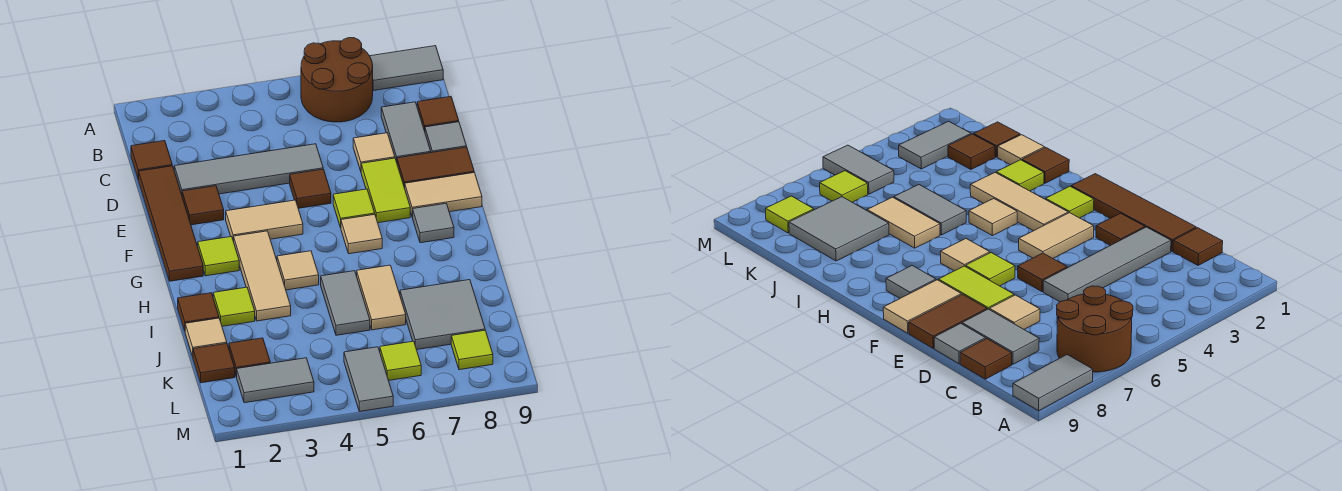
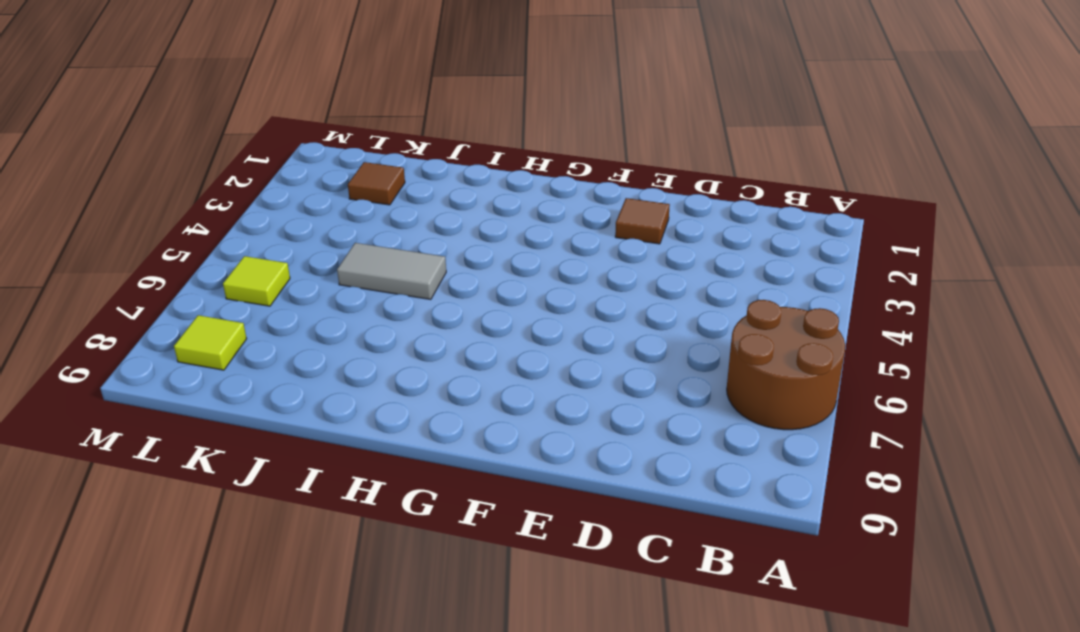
none -> grey 1x2 tile [370,46,443,90]
none -> brown 1x1 tile [131,141,172,180]
none -> grey 1x2 tile [381,102,431,162]
none -> brown 1x1 tile [417,97,459,131]

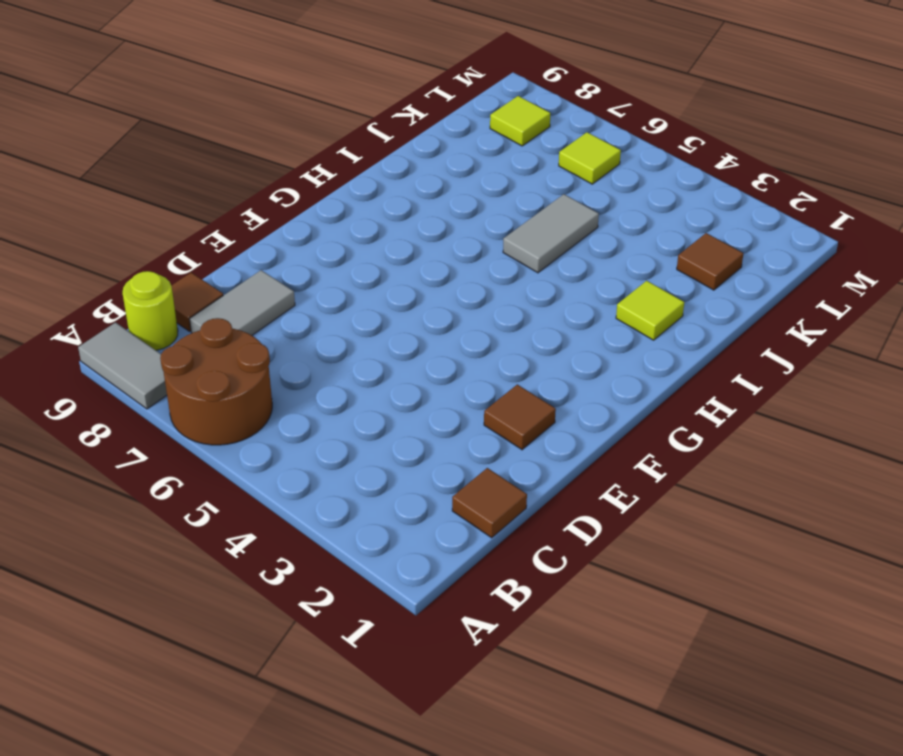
lime 1x1 round brick [123,271,178,350] -> none
none -> brown 1x4 tile [139,166,203,281]
none -> grey 1x4 tile [174,144,323,194]
none -> tan 1x1 tile [353,133,395,171]
none -> grey 1x1 tile [425,122,467,153]

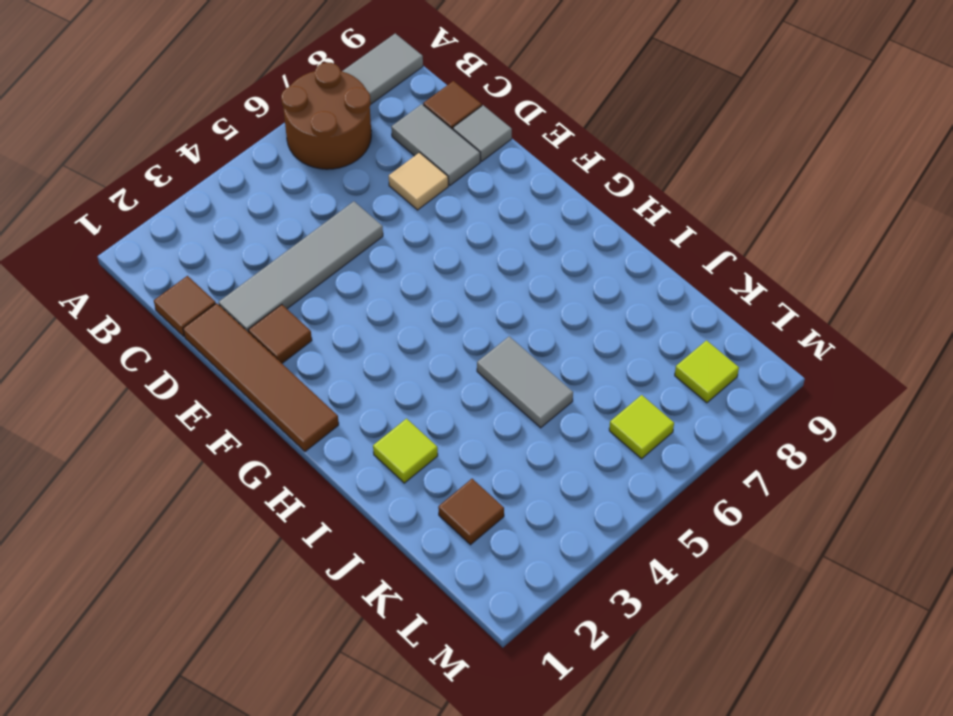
none -> brown 1x1 tile [290,169,331,208]
none -> lime 1x2 tile [361,158,410,223]
none -> brown 1x2 tile [397,147,474,188]
none -> tan 1x2 tile [226,200,303,241]

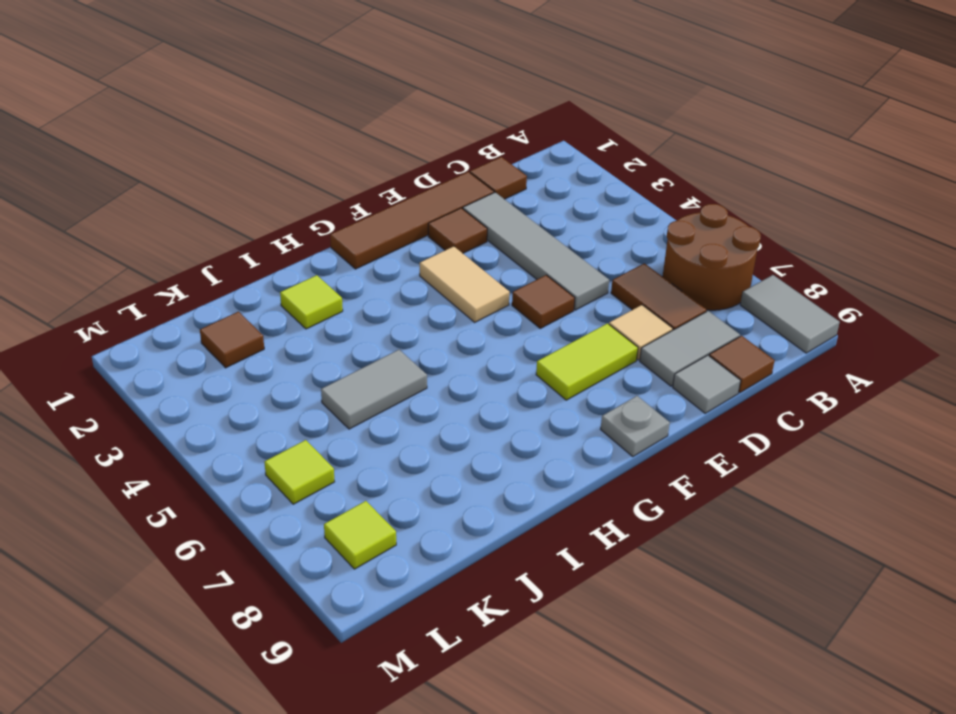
brown 1x2 tile [611,263,706,330] -> brown 1x2 tile moved to [397,147,474,188]
grey 1x1 plate [601,396,670,456] -> tan 1x2 tile [405,173,482,217]
none -> lime 1x1 tile [333,189,375,228]
none -> lime 1x1 tile [198,237,239,276]
none -> tan 1x3 tile [234,231,291,321]
none -> tan 1x1 tile [341,214,382,254]

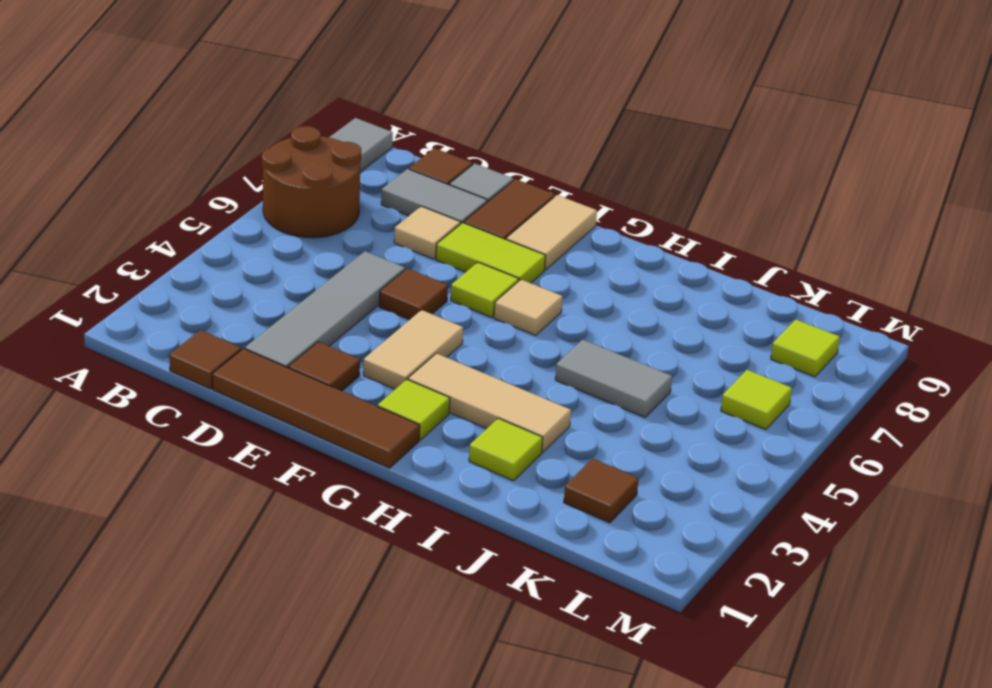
none -> grey 1x1 tile [413,204,454,243]
none -> tan 1x1 tile [277,251,319,290]
none -> brown 1x1 tile [178,293,219,331]
none -> tan 1x2 tile [357,265,406,330]

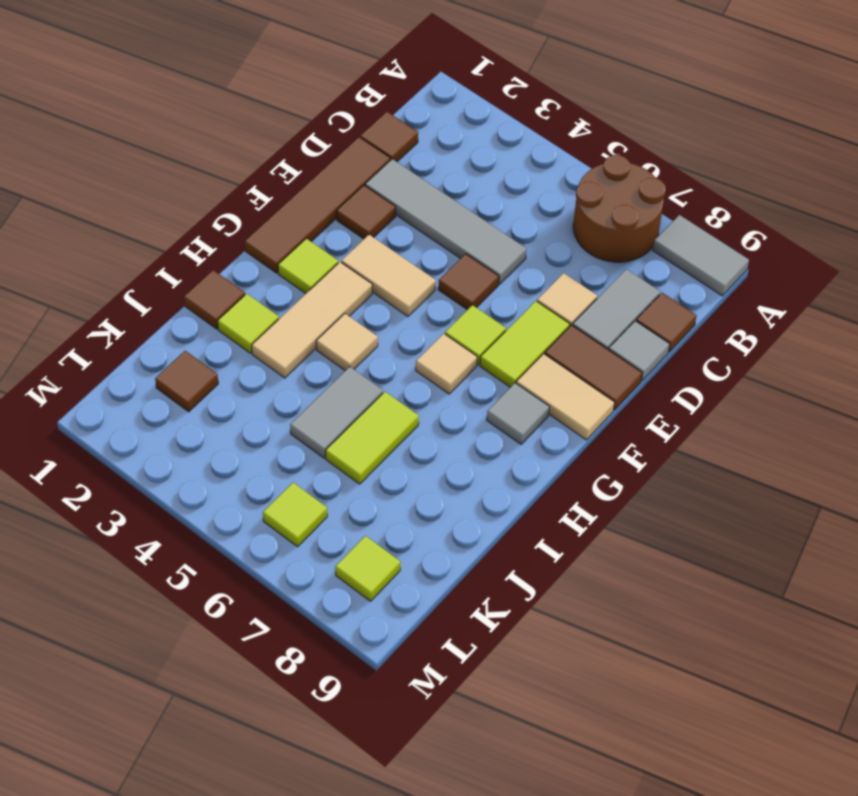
lime 1x2 tile [326,392,419,484] -> tan 1x2 tile [357,265,406,330]
none -> tan 1x1 tile [185,318,227,356]
none -> grey 2x2 tile [400,280,485,350]
none -> brown 1x1 tile [193,344,235,383]
none -> grey 1x2 tile [237,358,314,403]

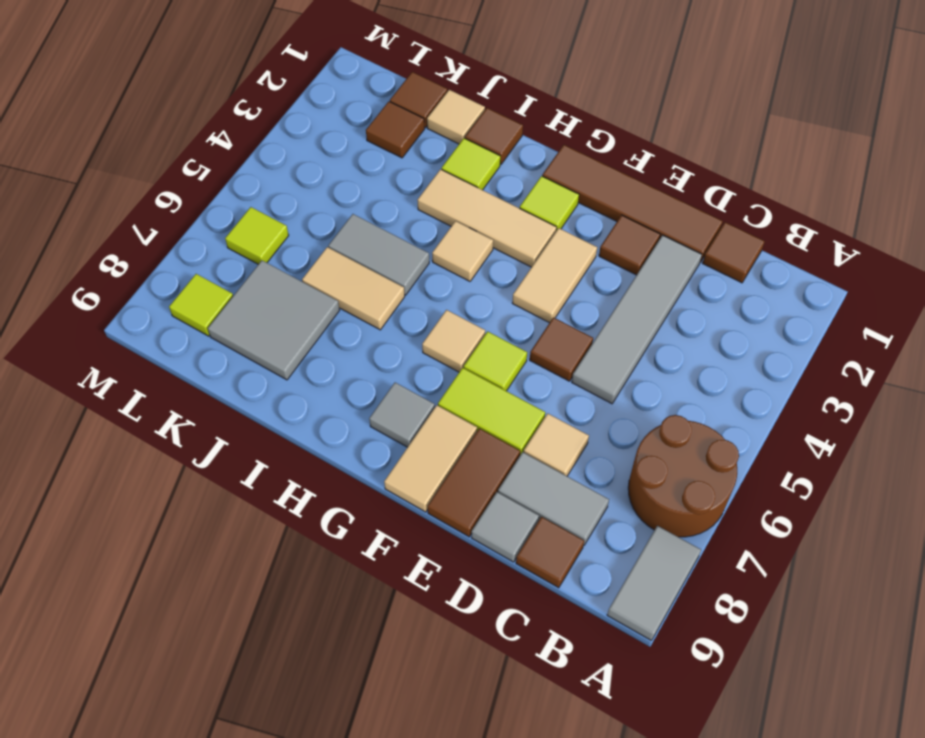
none -> grey 1x2 tile [237,358,314,403]
none -> grey 1x2 tile [344,347,393,411]

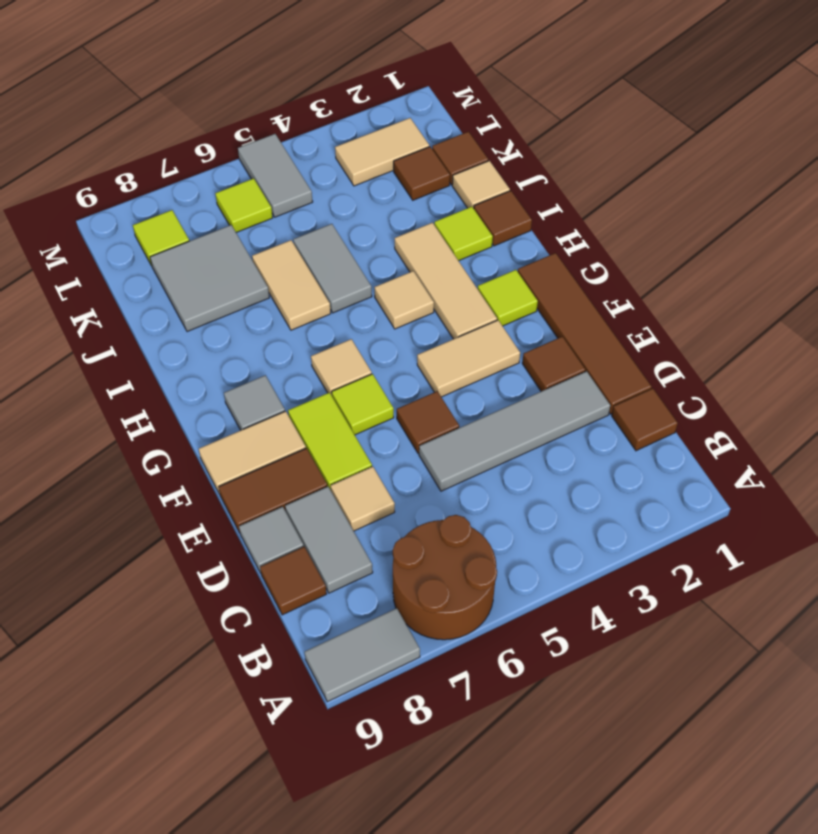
tan 1x2 tile [335,118,429,186] -> grey 1x2 tile [237,358,314,403]

